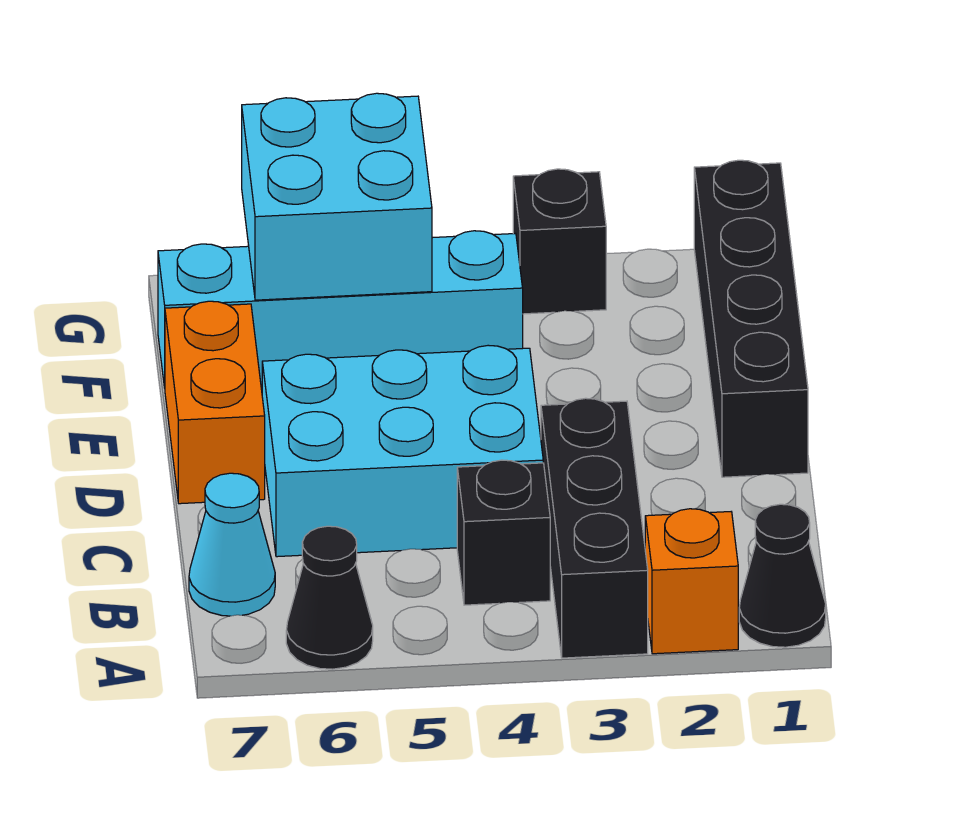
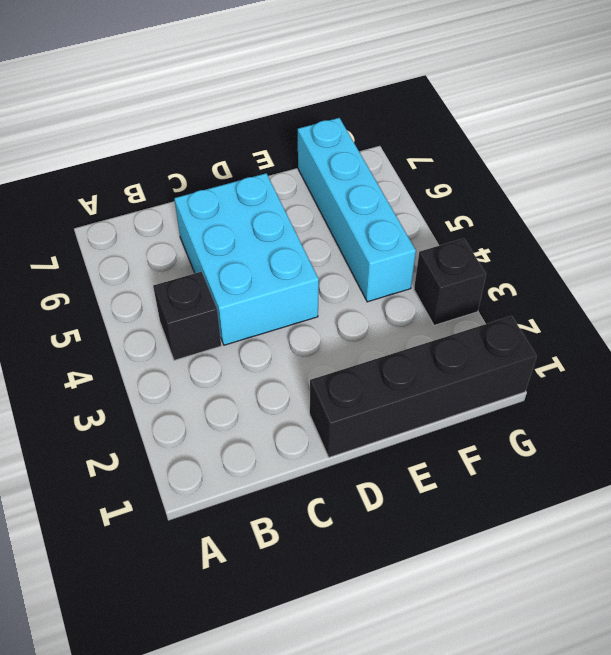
none -> black 1x1 cone [739,504,826,647]
none -> orange 1x1 brick [645,509,738,654]
none -> black 1x3 brick [541,398,648,658]

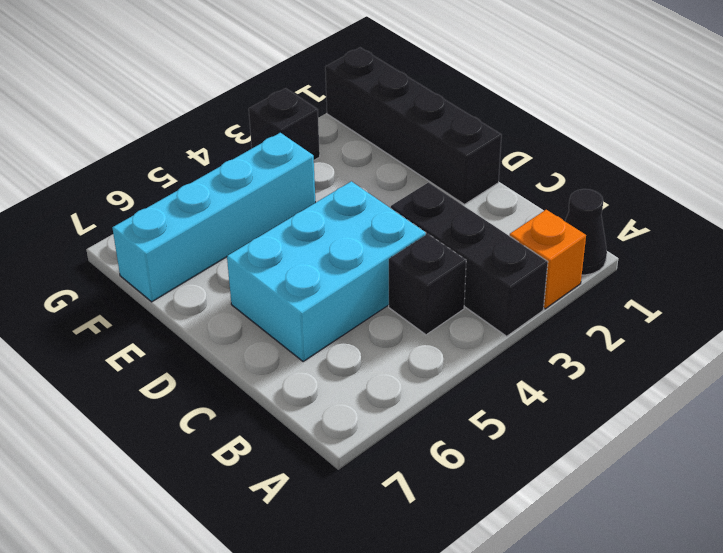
none -> black 1x1 cone [286,526,373,669]
none -> cyan 1x1 cone [189,473,275,616]
none -> orange 1x2 brick [165,301,265,504]

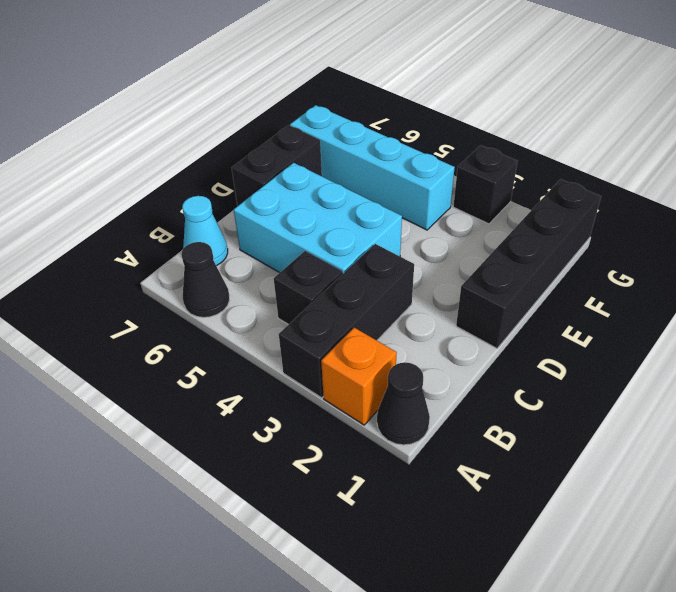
black 1x2 brick [232,125,322,206] -> orange 1x2 brick [165,301,265,504]
none -> cyan 2x2 brick [242,93,432,300]

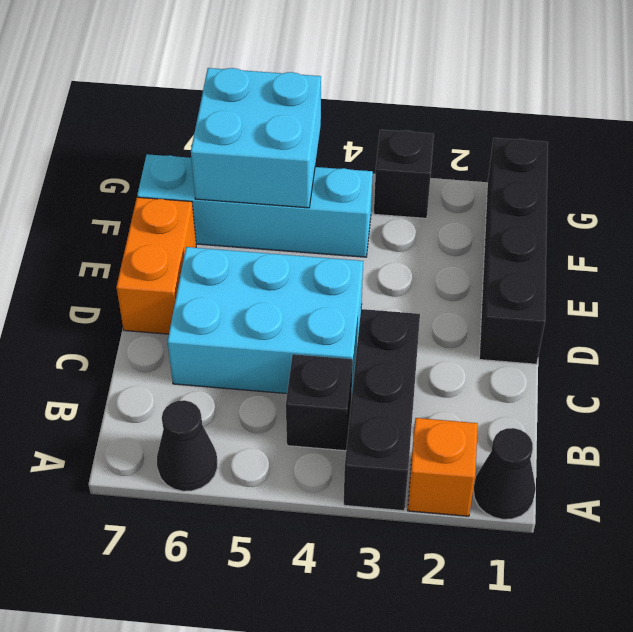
none -> cyan 1x1 cone [189,473,275,616]

